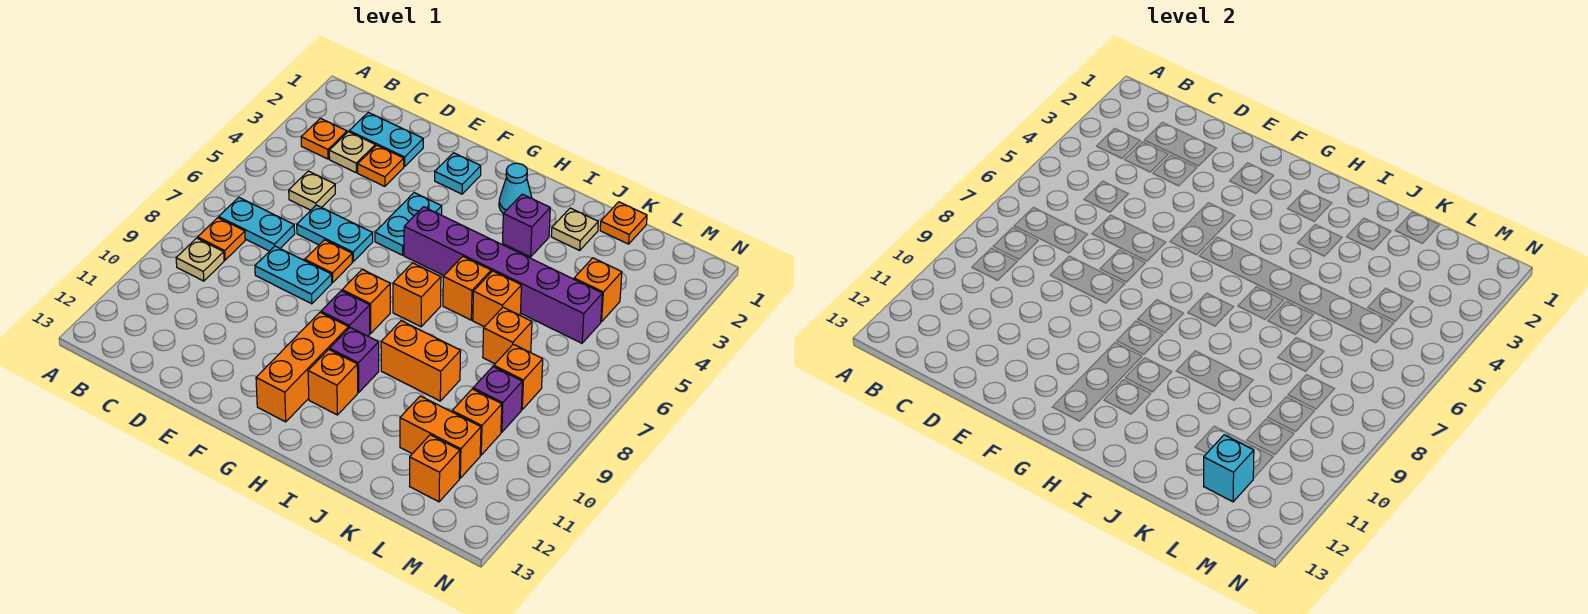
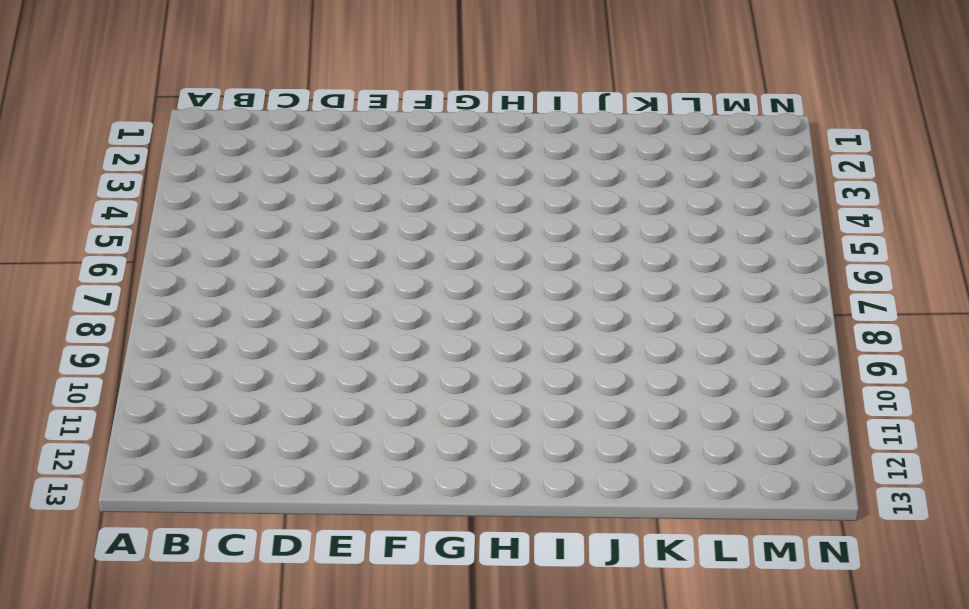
none -> orange 1x1 plate [301,118,347,159]
none -> cyan 1x2 plate [219,197,295,251]
none -> orange 1x1 plate [198,218,245,260]
none -> tan 1x1 plate [176,238,224,281]

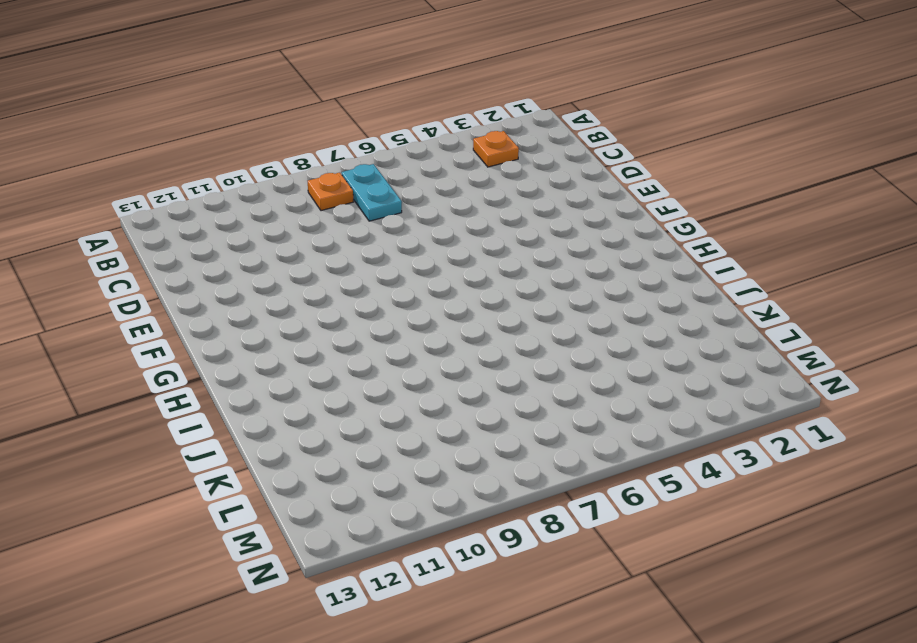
none -> tan 1x1 plate [176,238,224,281]
none -> cyan 1x2 plate [349,112,423,167]
none -> tan 1x1 plate [329,132,375,173]
none -> tan 1x1 plate [289,171,335,210]

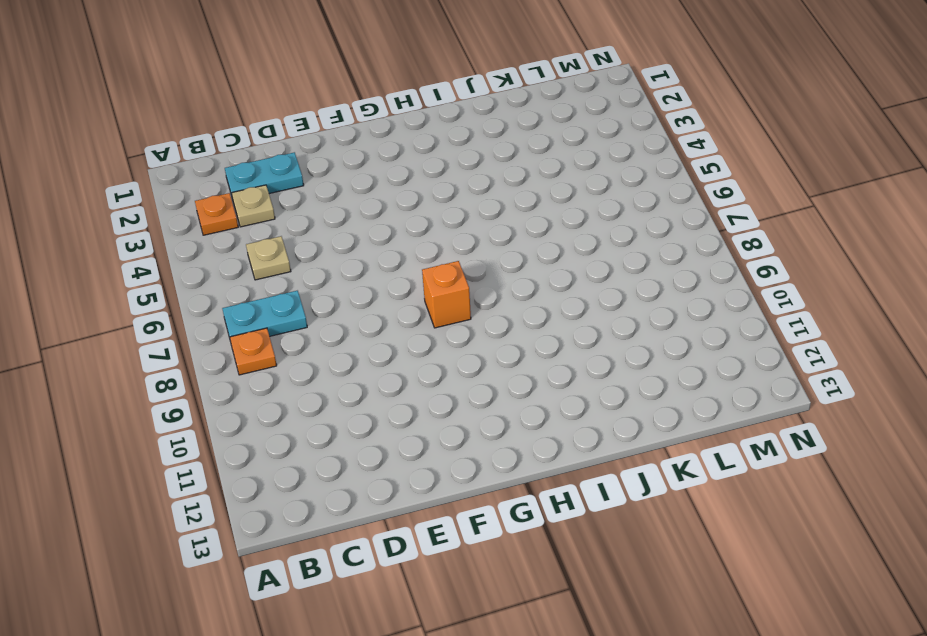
none -> tan 1x1 plate [176,238,224,281]
none -> orange 1x1 plate [358,145,404,186]
none -> cyan 1x2 plate [297,205,373,262]
none -> cyan 1x2 plate [255,246,332,304]

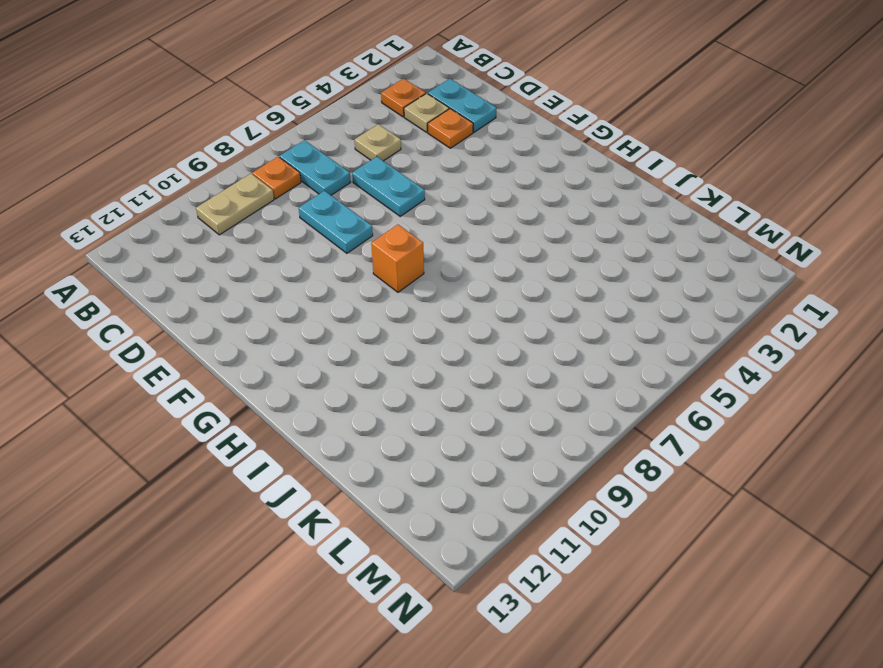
tan 1x2 plate [196,174,274,235] -> tan 1x1 plate [176,238,224,281]
none -> orange 1x1 plate [305,240,352,283]
none -> cyan 1x1 plate [435,153,481,194]
none -> cyan 1x2 plate [375,193,442,255]
none -> purple 1x6 brick [404,207,602,343]

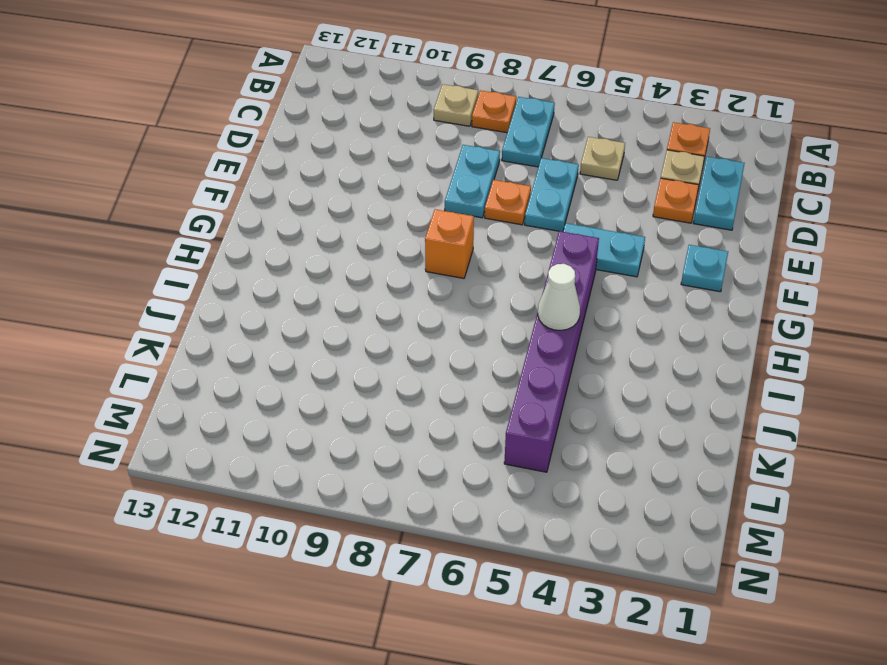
white 1x1 cone [538,264,580,330] -> none
none -> purple 1x1 brick [321,291,370,336]
none -> orange 1x3 brick [256,312,349,422]
none -> cyan 1x1 cone [499,163,532,213]
none -> orange 1x1 brick [393,263,441,327]

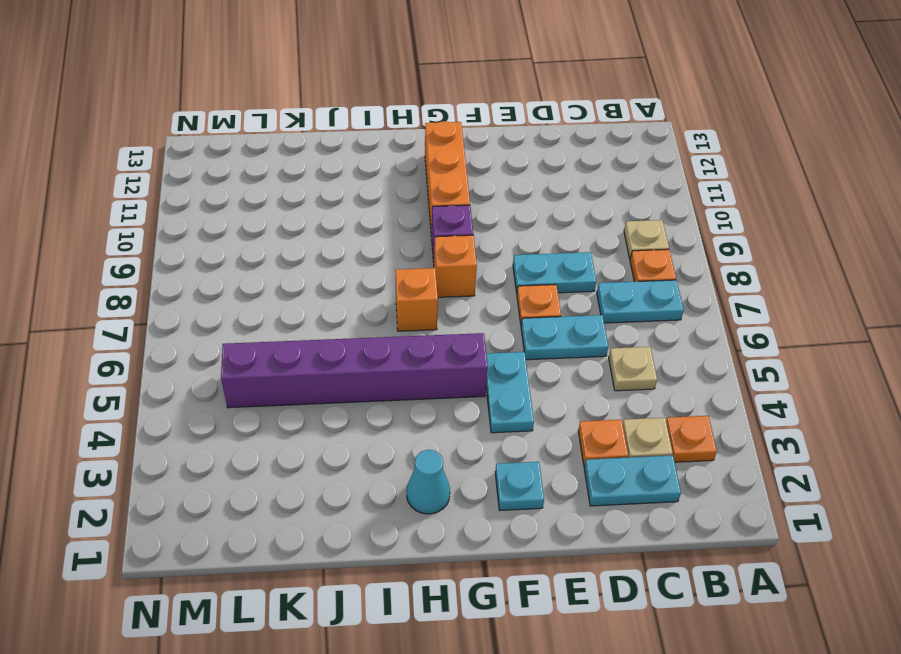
none -> purple 1x1 brick [330,328,379,392]
none -> orange 1x1 brick [308,349,358,415]
none -> purple 1x1 brick [503,194,550,257]
none -> orange 1x1 brick [443,256,491,320]

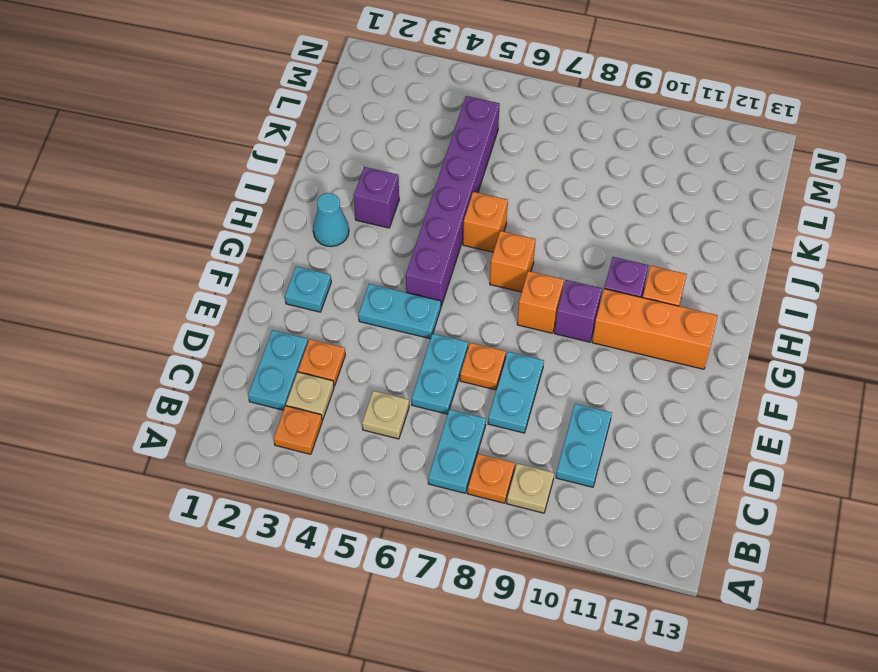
cyan 1x2 plate [556,404,612,487] -> none
none -> orange 1x2 brick [381,321,461,401]
none -> tan 1x1 plate [551,208,598,250]
none -> orange 1x1 brick [473,271,521,327]
none -> orange 1x1 plate [600,202,647,244]

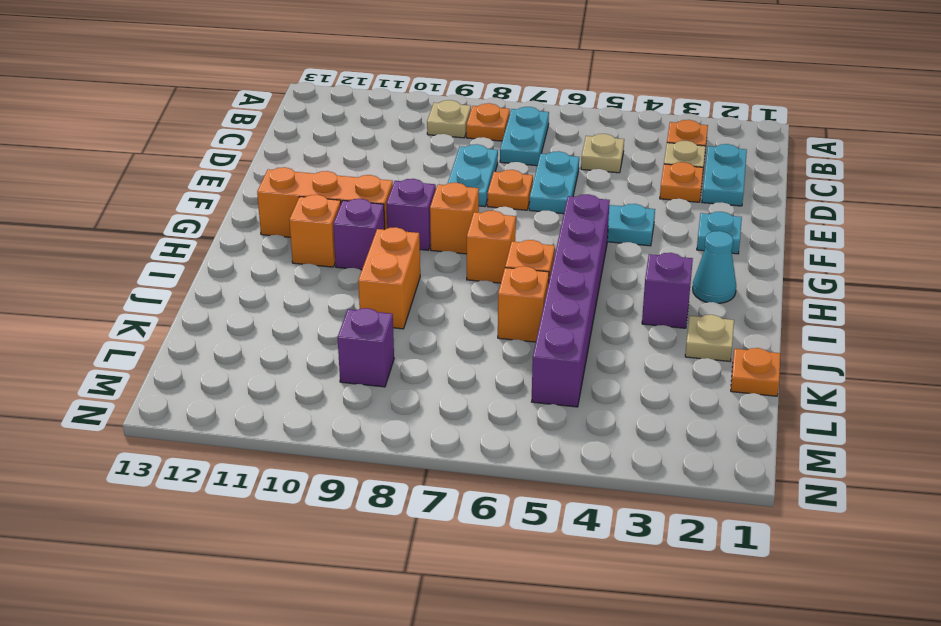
none -> orange 1x1 brick [483,307,532,364]
none -> orange 1x2 brick [400,396,481,478]
none -> orange 1x1 brick [574,258,622,322]
none -> orange 1x1 brick [494,344,543,409]

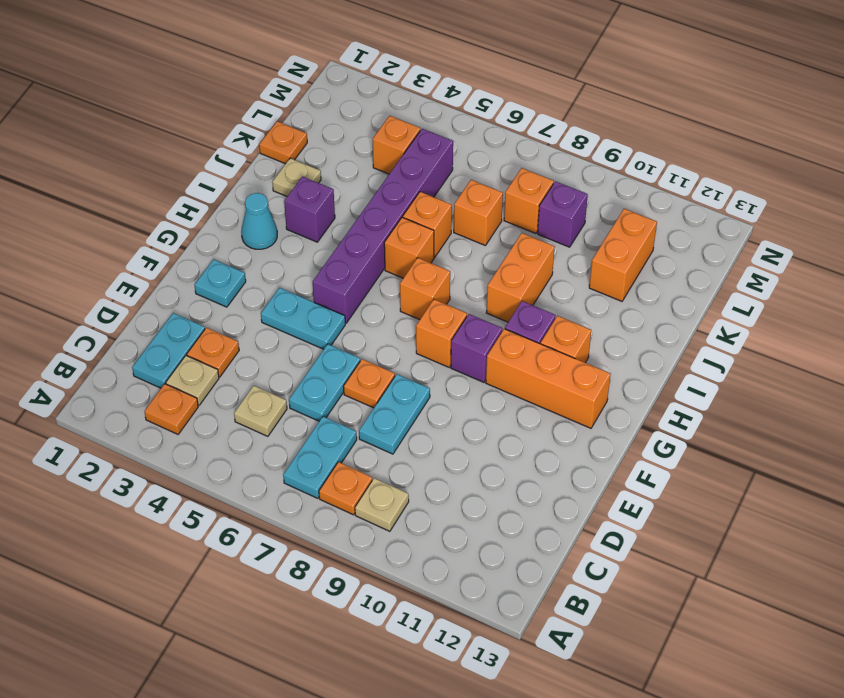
none -> orange 1x1 brick [452,389,502,455]
none -> orange 1x1 brick [410,435,460,502]
none -> cyan 1x1 brick [1204,435,1254,502]

